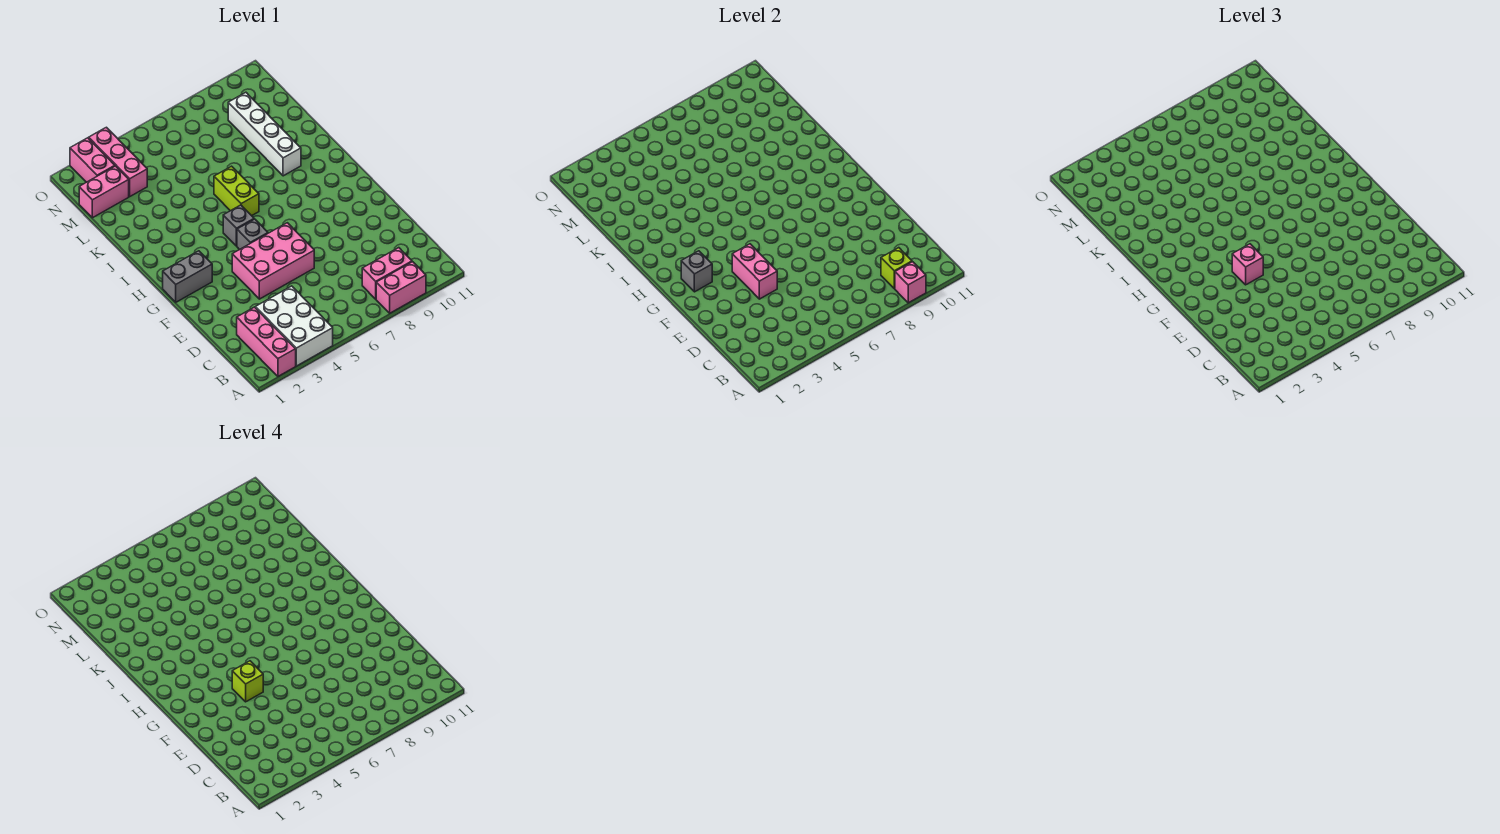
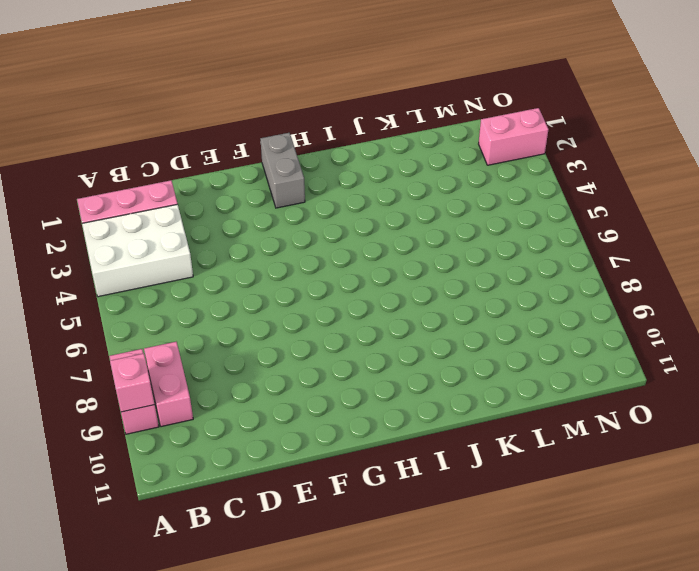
none -> pink 2x3 brick [232,223,314,299]
none -> grey 1x1 brick [237,219,268,250]
none -> grey 1x1 brick [223,205,254,246]

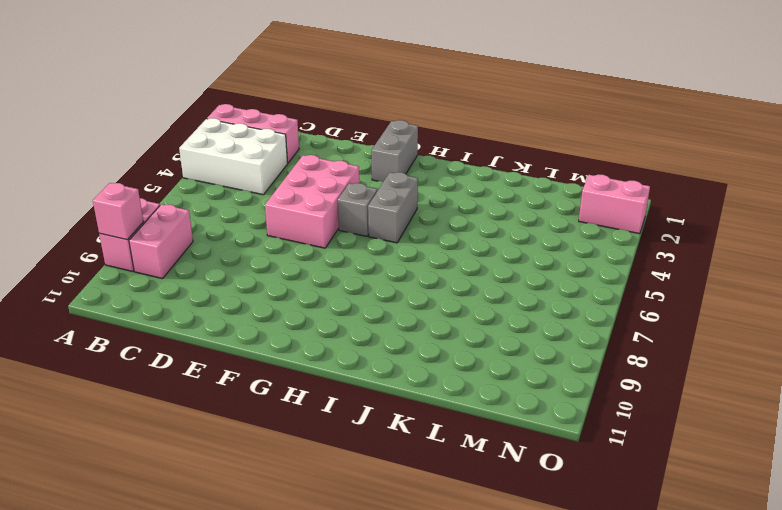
grey 1x2 brick [368,172,418,243] -> grey 1x1 brick [223,205,254,246]
none -> lime 1x2 brick [214,166,259,216]
none -> white 1x4 brick [228,92,301,176]
none -> pink 1x2 brick [79,166,129,218]

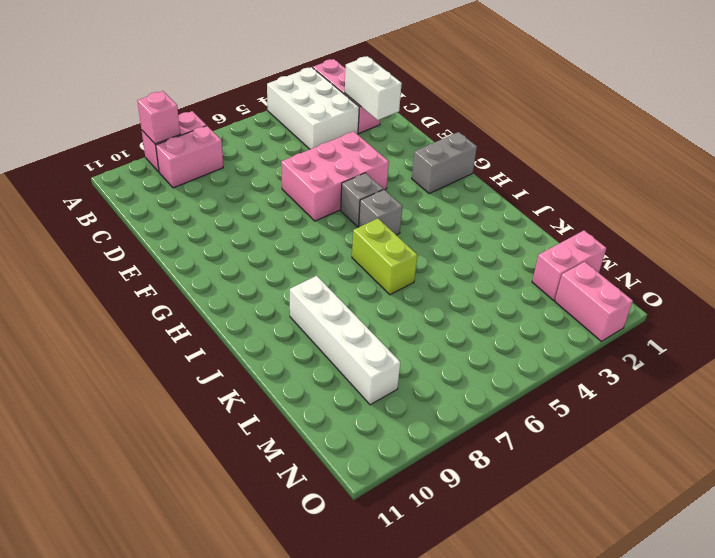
white 1x2 brick [345,56,402,120] -> none
none -> pink 1x3 brick [89,127,147,196]
none -> lime 1x1 brick [881,248,912,289]
none -> pink 1x2 brick [732,244,777,299]

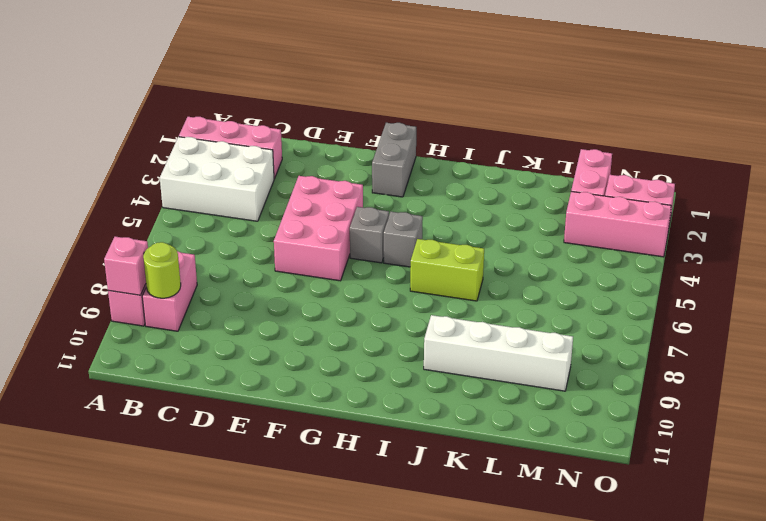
lime 1x1 round brick [143,242,181,298] -> lime 1x1 brick [881,248,912,289]
none -> pink 1x2 brick [732,244,777,299]
none -> grey 1x1 brick [681,251,712,292]
none -> pink 1x1 brick [1232,244,1263,285]

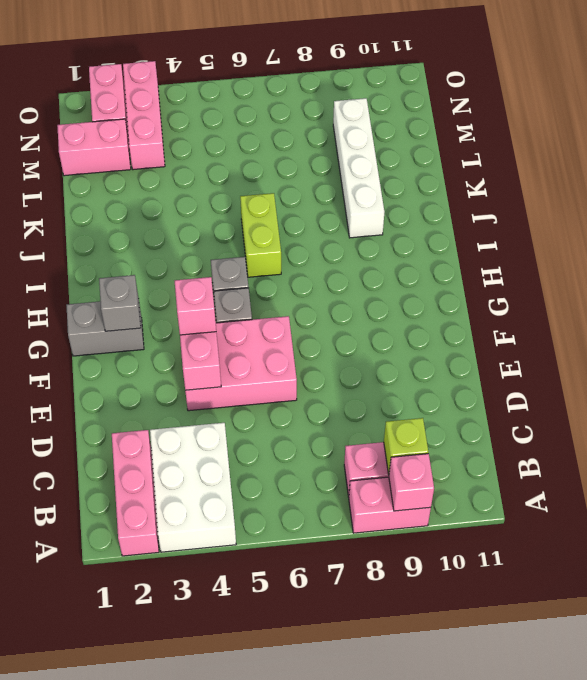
none -> lime 1x1 brick [232,661,263,702]

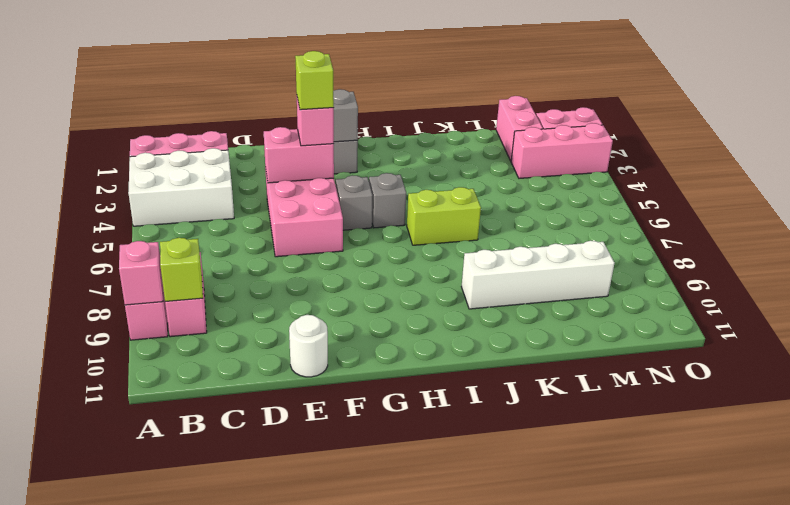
white 1x1 round brick [289,315,328,377] -> none

